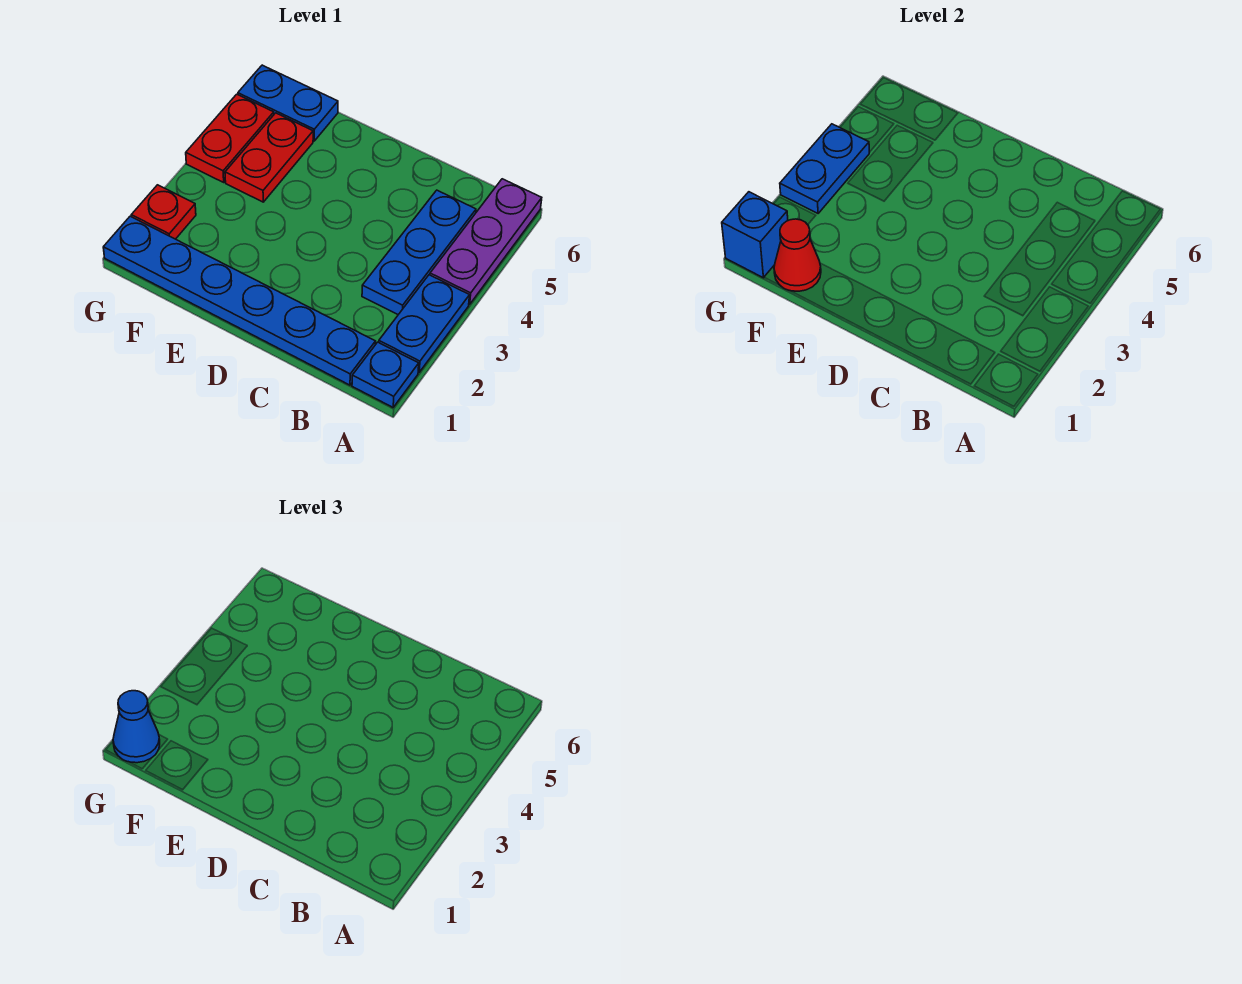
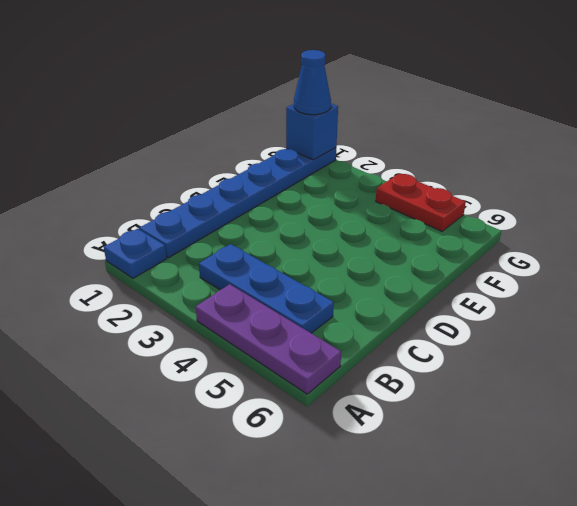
none -> blue 1x2 plate [379,275,470,372]
none -> red 1x2 plate [225,113,313,202]
none -> blue 1x2 plate [238,65,338,141]

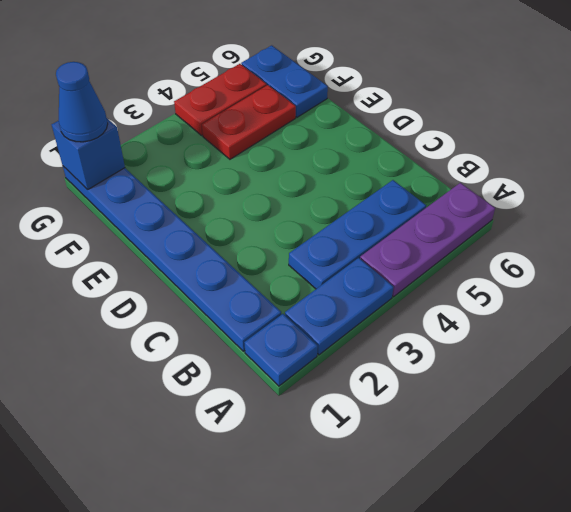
none -> red 1x1 plate [131,185,196,239]
none -> red 1x1 cone [774,219,821,291]
none -> blue 1x2 plate [780,124,869,213]

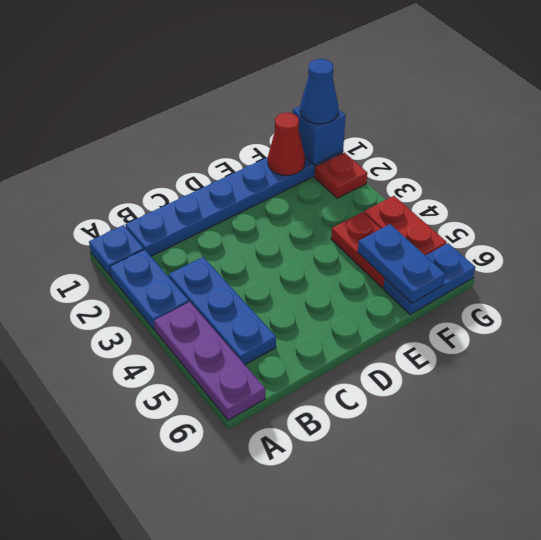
blue 1x2 plate [358,224,445,303] -> blue 1x2 plate moved to [780,124,869,213]

